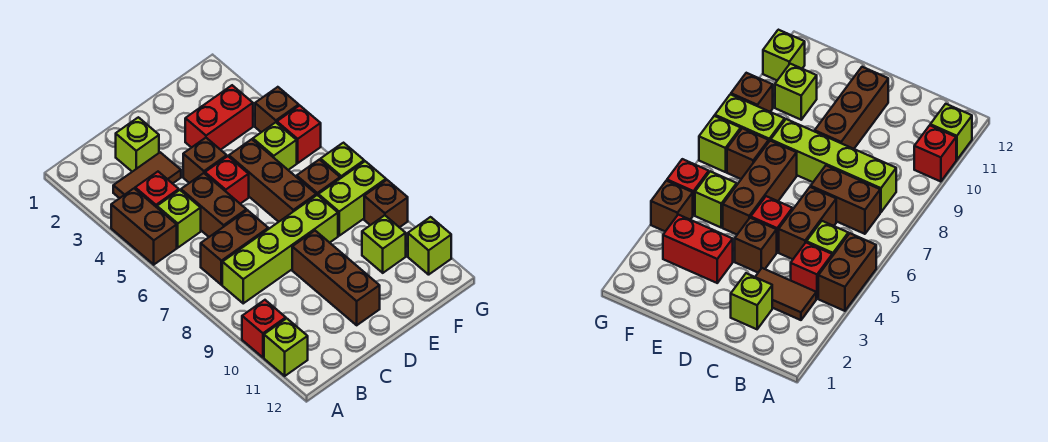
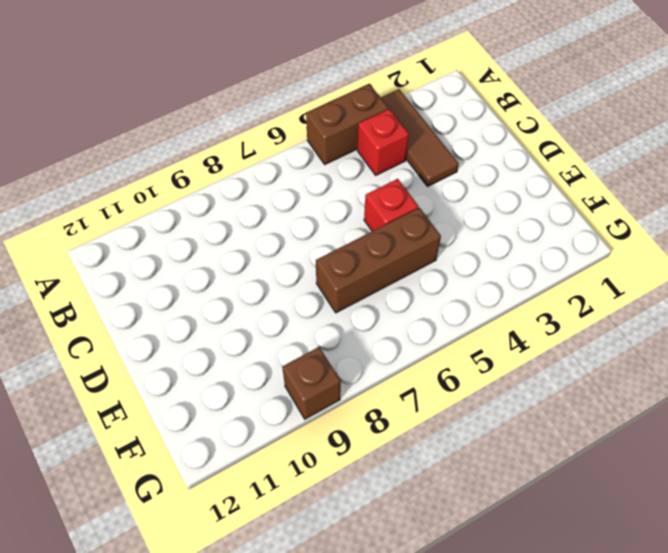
brown 1x3 tile [381,89,459,186] -> brown 1x2 tile [113,152,181,198]
none -> red 1x1 brick [242,300,286,357]
none -> lime 1x1 brick [264,318,308,376]
none -> lime 1x1 brick [157,190,201,248]

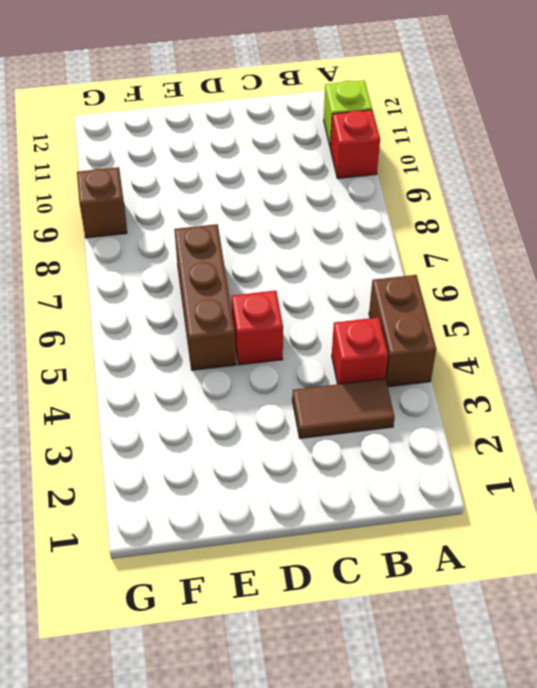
none -> lime 1x1 brick [157,190,201,248]
none -> brown 1x2 brick [201,210,268,285]
none -> lime 1x4 brick [222,195,338,303]

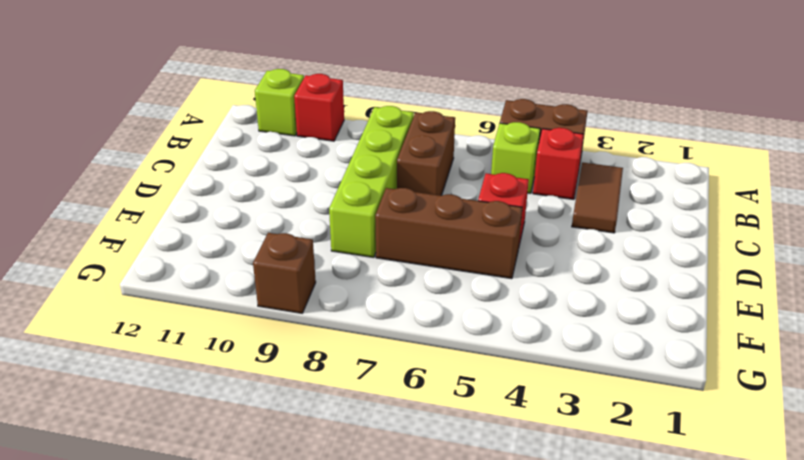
none -> lime 1x1 brick [116,117,159,172]
none -> brown 1x2 brick [181,173,246,237]
none -> brown 1x1 brick [183,138,227,183]

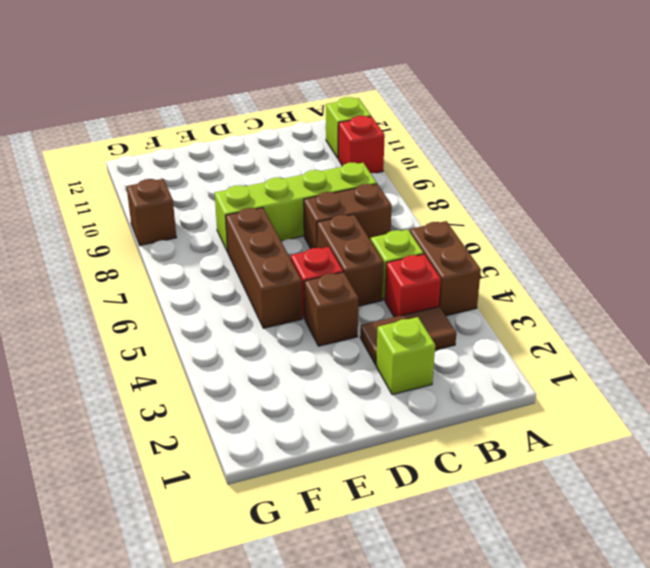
none -> brown 1x3 brick [292,231,380,325]
none -> red 1x2 brick [185,85,253,150]
none -> lime 1x1 brick [253,122,297,170]

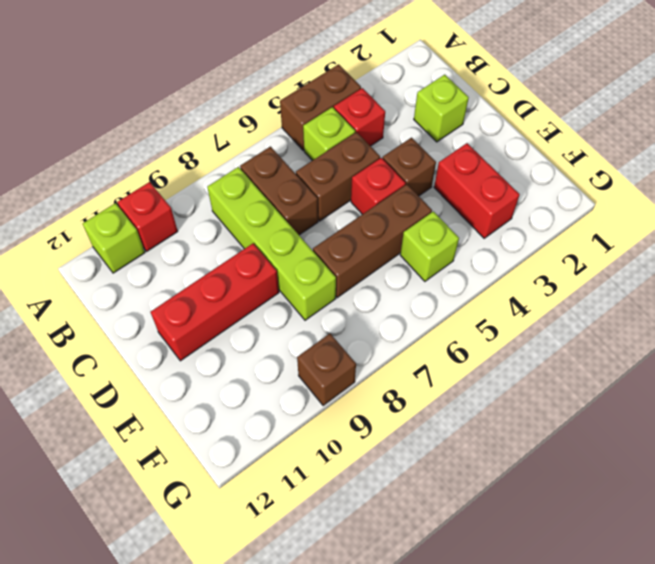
red 1x3 brick [151,244,279,361] -> brown 1x3 brick [292,231,380,325]
none -> brown 1x2 tile [113,152,181,198]
none -> brown 1x1 brick [297,160,340,195]
none -> lime 1x2 brick [318,161,386,236]

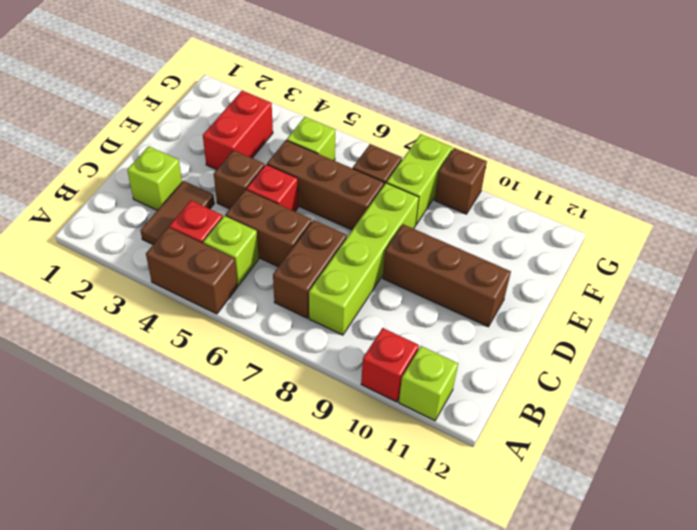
none -> lime 1x1 brick [362,215,406,273]
none -> brown 1x1 brick [255,87,299,132]
none -> red 1x1 brick [277,105,321,163]

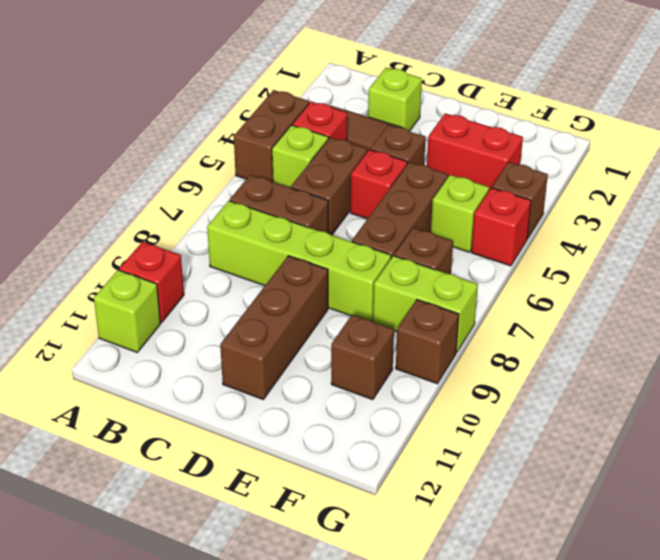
brown 1x1 brick [331,315,394,400] -> lime 1x1 brick [362,215,406,273]
none -> lime 1x1 brick [321,143,364,178]
none -> lime 1x1 brick [408,217,451,275]

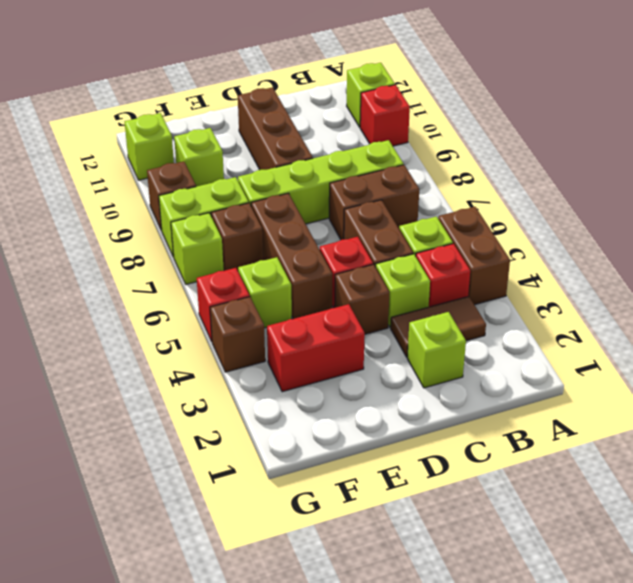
lime 1x1 brick [376,254,430,328] -> none

